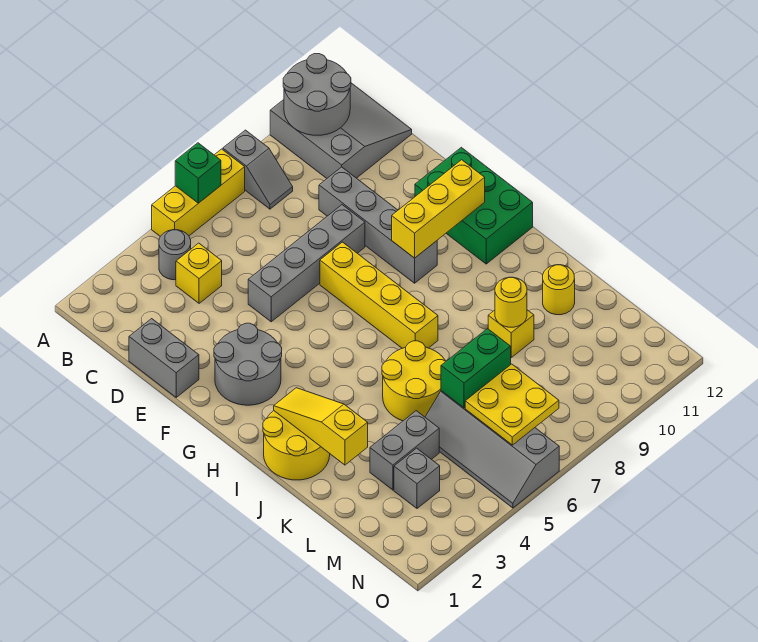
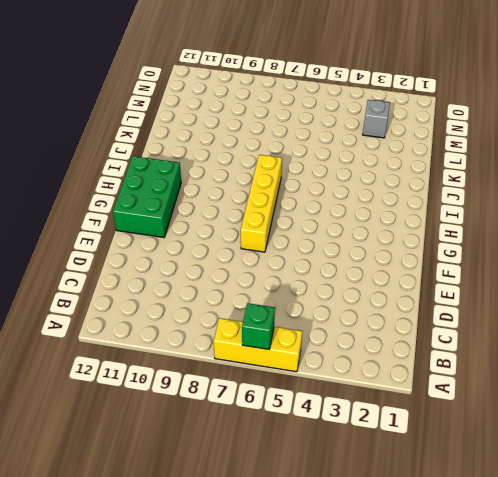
none -> grey 1x2 slope [223,130,293,209]
none -> grey 3x3 slope [270,83,412,178]
none -> grey 1x1 round brick [159,230,191,280]

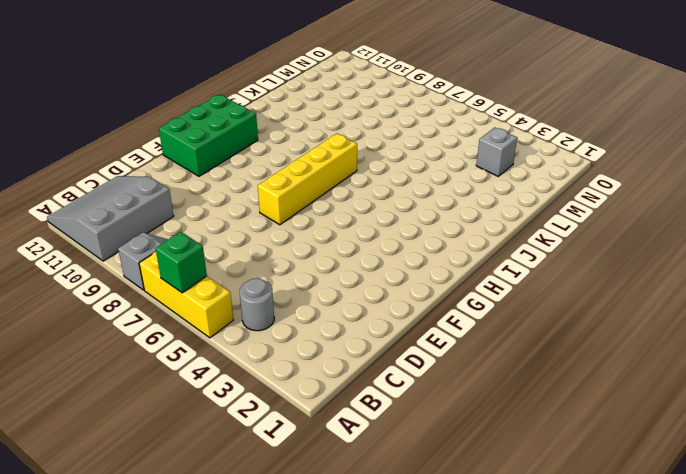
none -> yellow 1x1 brick [176,243,222,303]
none -> grey 1x2 brick [129,319,199,397]
none -> grey 1x4 brick [319,167,437,283]

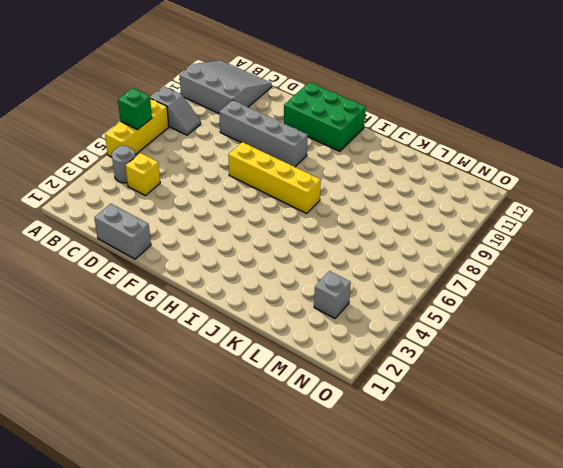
none -> grey 1x4 brick [248,205,365,322]
none -> grey 2x2 round brick [214,323,282,405]
none -> yellow 2x2 round brick [263,411,330,480]

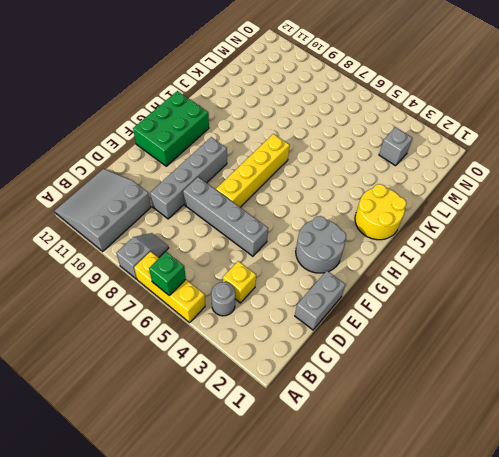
none -> yellow 2x2 round brick [382,341,446,421]
none -> yellow 1x1 brick [488,310,534,358]
none -> yellow 1x1 round brick [543,265,575,315]

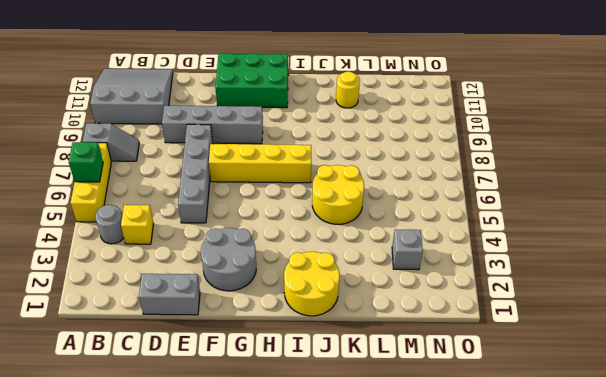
none -> yellow 1x1 brick [488,310,534,358]
none -> grey 1x2 brick [370,411,439,490]
none -> grey 2x4 slope [425,391,559,508]

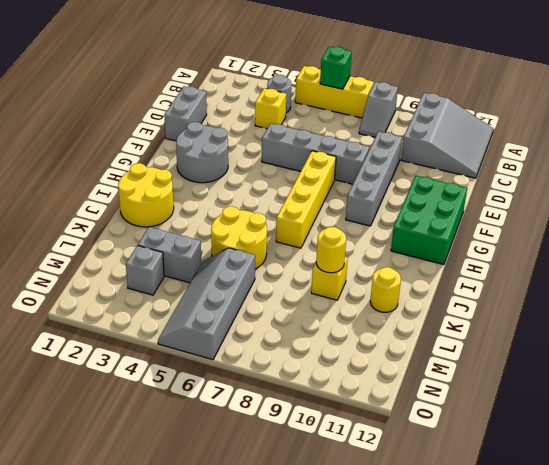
none -> grey 2x2 round brick [283,54,351,135]
none -> yellow 1x3 brick [392,160,485,258]
none -> yellow 1x3 slope [274,388,368,465]

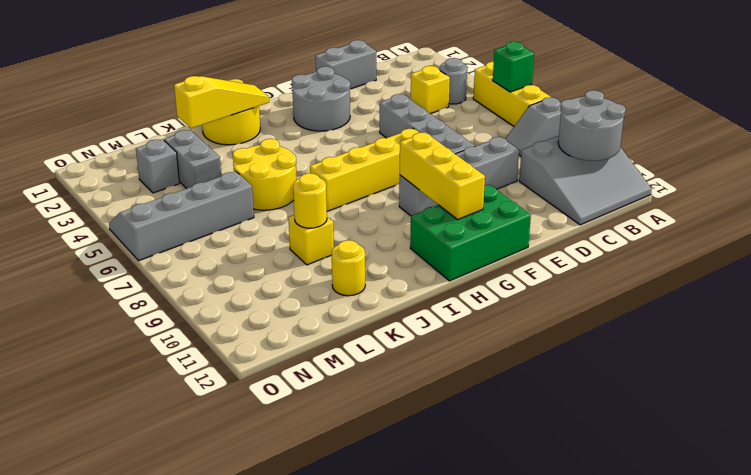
none -> green 1x2 brick [441,329,511,408]
none -> yellow 2x2 plate [465,364,559,445]

